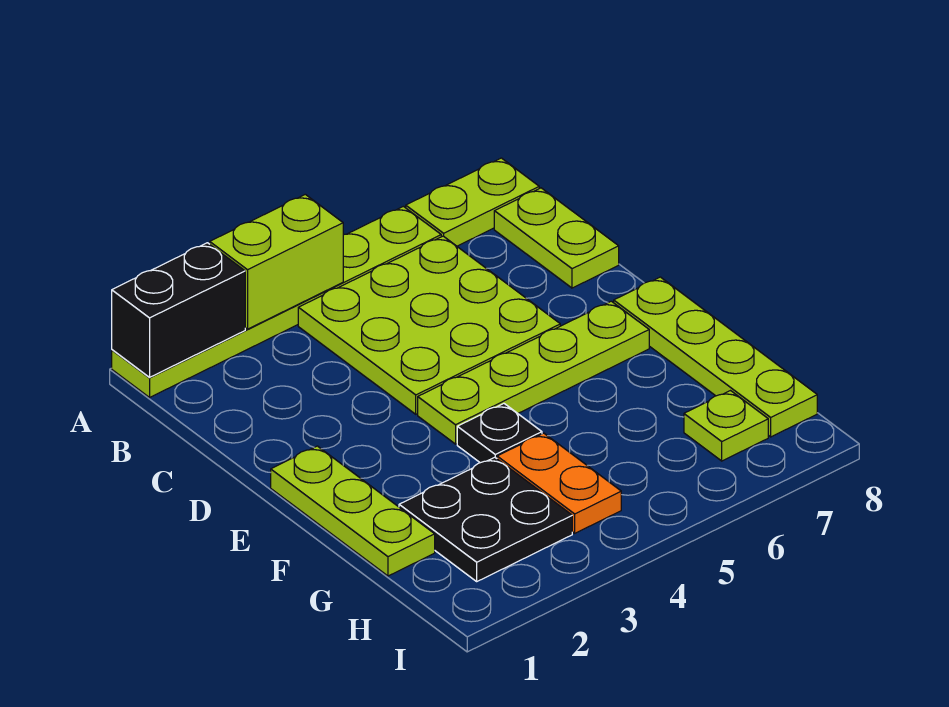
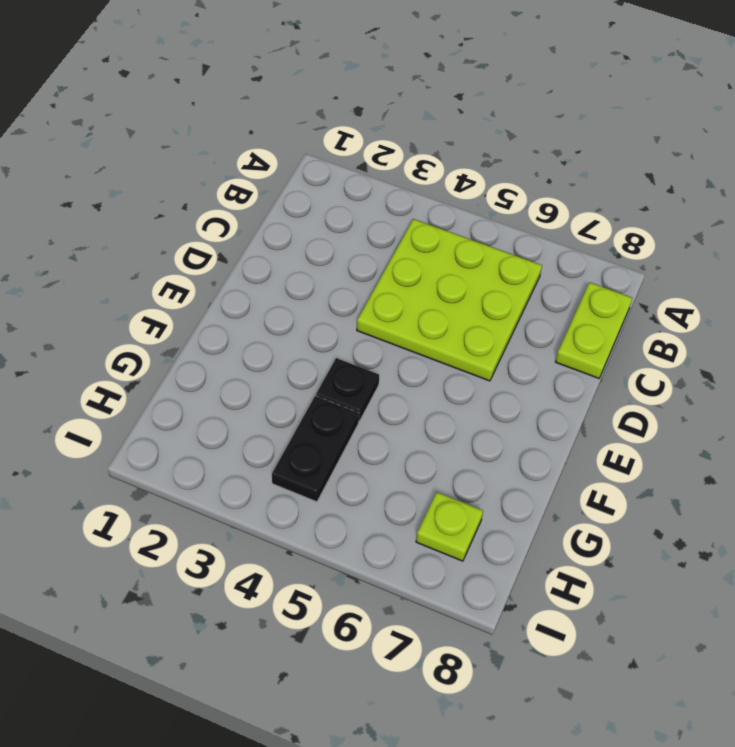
black 1x2 plate [272,396,359,502] -> orange 1x2 plate [497,433,621,533]
none -> lime 1x6 plate [112,206,441,397]
none -> lime 1x2 plate [406,158,539,246]
none -> lime 1x3 plate [271,446,435,576]

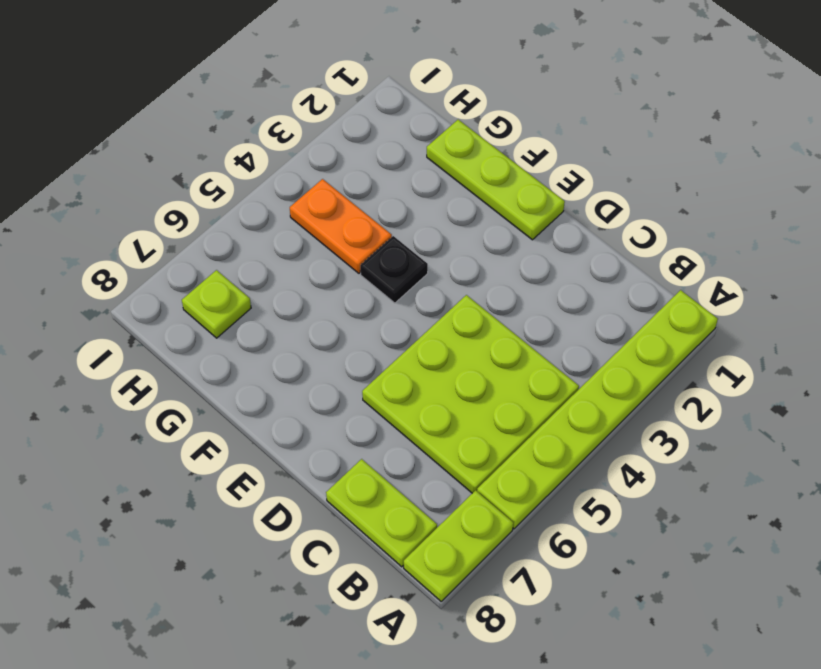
none -> lime 1x4 plate [418,301,649,444]
none -> lime 1x4 plate [614,277,817,437]
none -> black 2x2 plate [399,457,572,581]

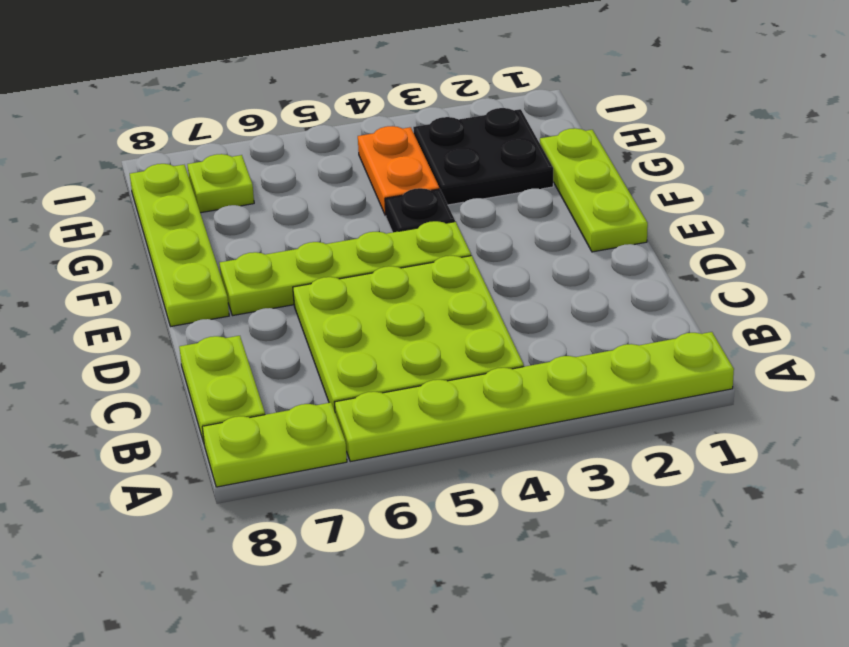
none -> black 1x2 brick [112,243,245,377]
none -> lime 1x2 brick [210,194,343,329]

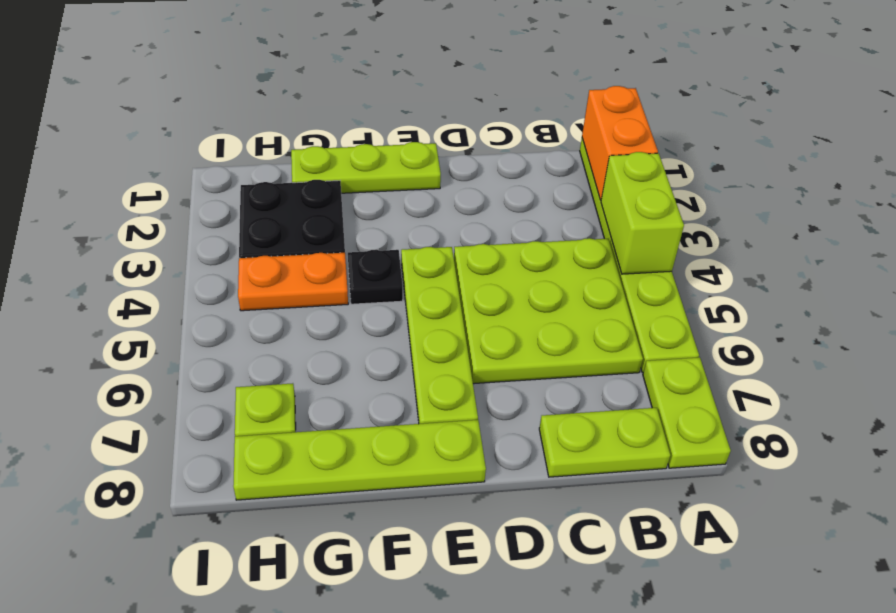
orange 1x2 brick [582,86,658,200] -> black 1x2 brick [112,243,245,377]

